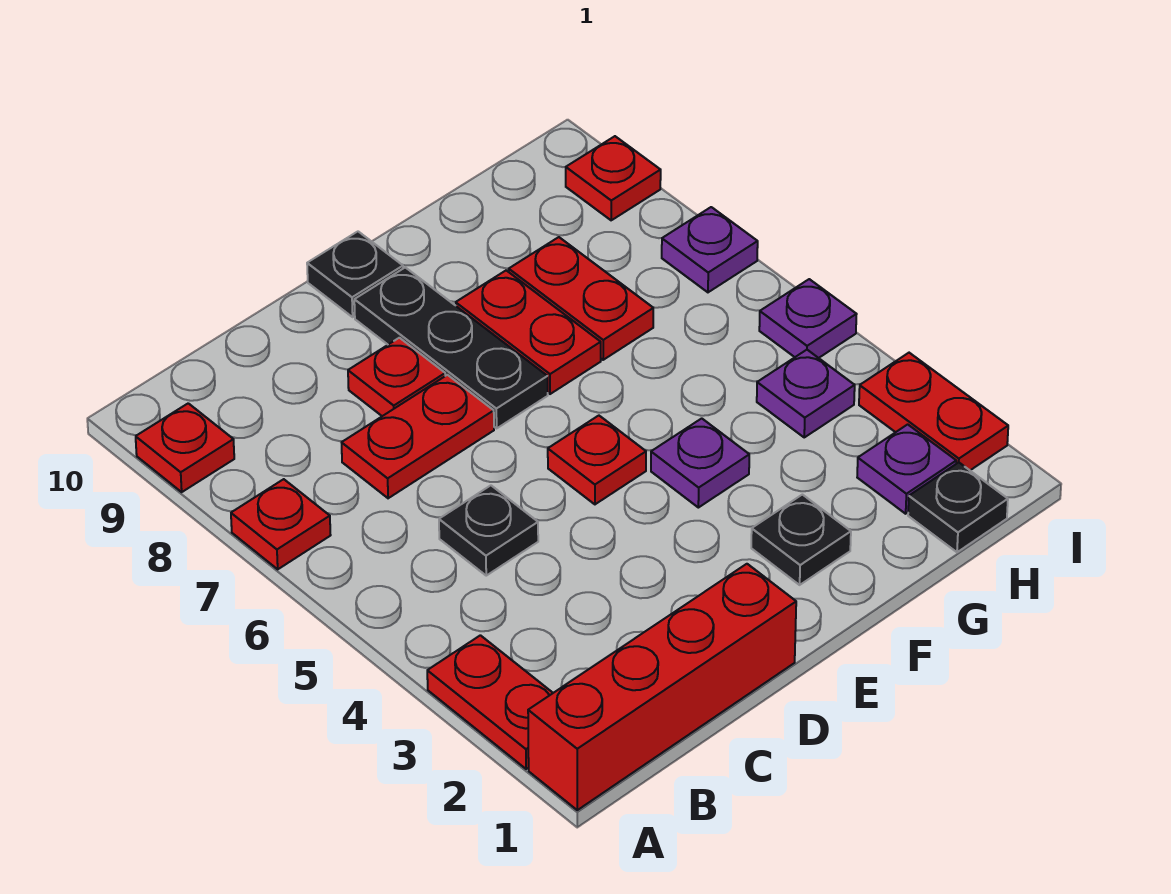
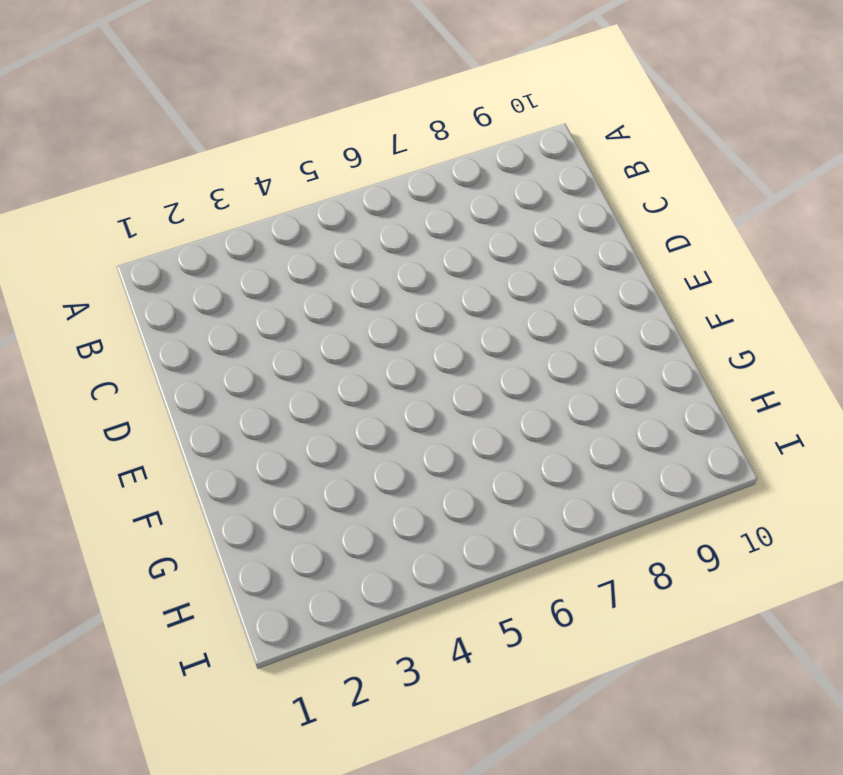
none -> red 1x4 brick [528,564,796,810]
none -> red 1x2 plate [427,635,553,769]
none -> red 1x1 plate [231,479,331,569]

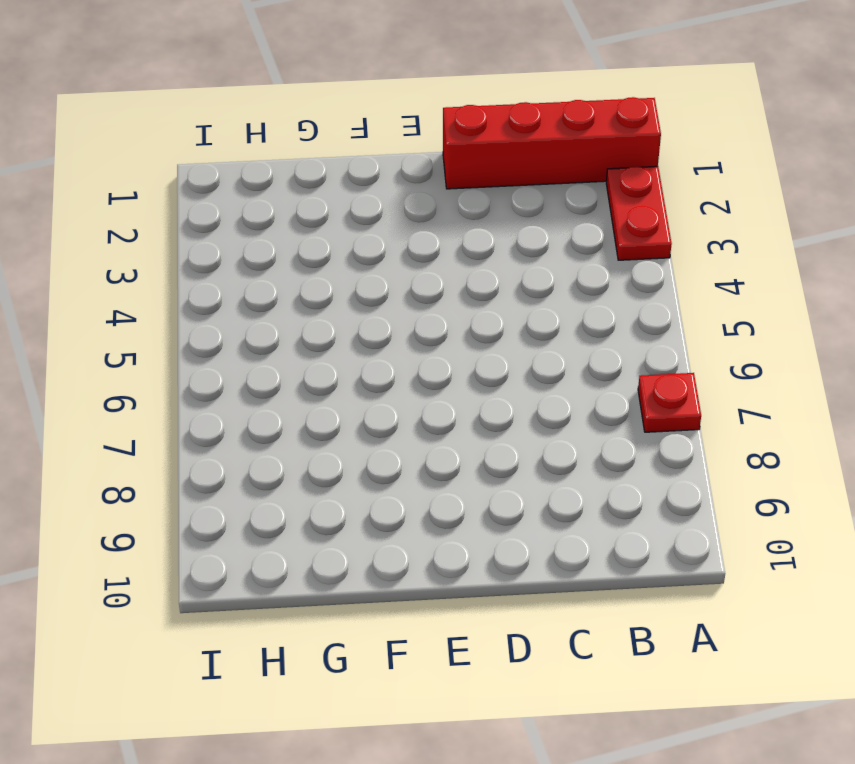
none -> red 1x1 plate [136,403,234,492]
none -> black 1x1 plate [439,485,538,576]
none -> red 1x2 plate [342,375,494,498]

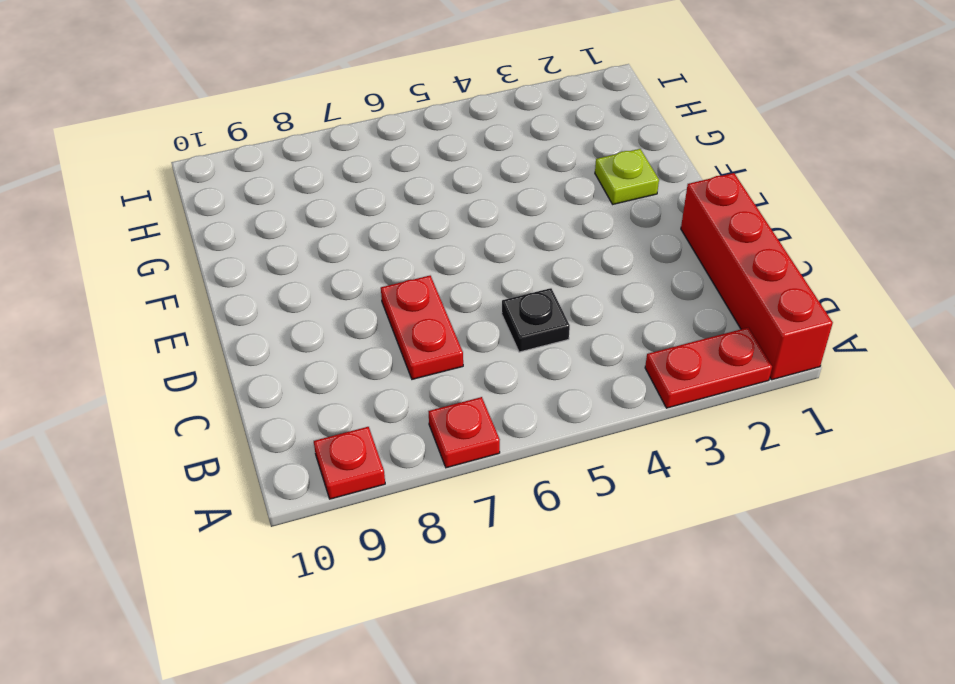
lime 1x1 plate [595,149,659,204] -> black 1x1 plate [751,495,851,585]
none -> red 1x1 plate [348,338,445,416]
none -> red 1x1 plate [548,416,646,504]
none -> black 1x3 plate [354,267,548,428]

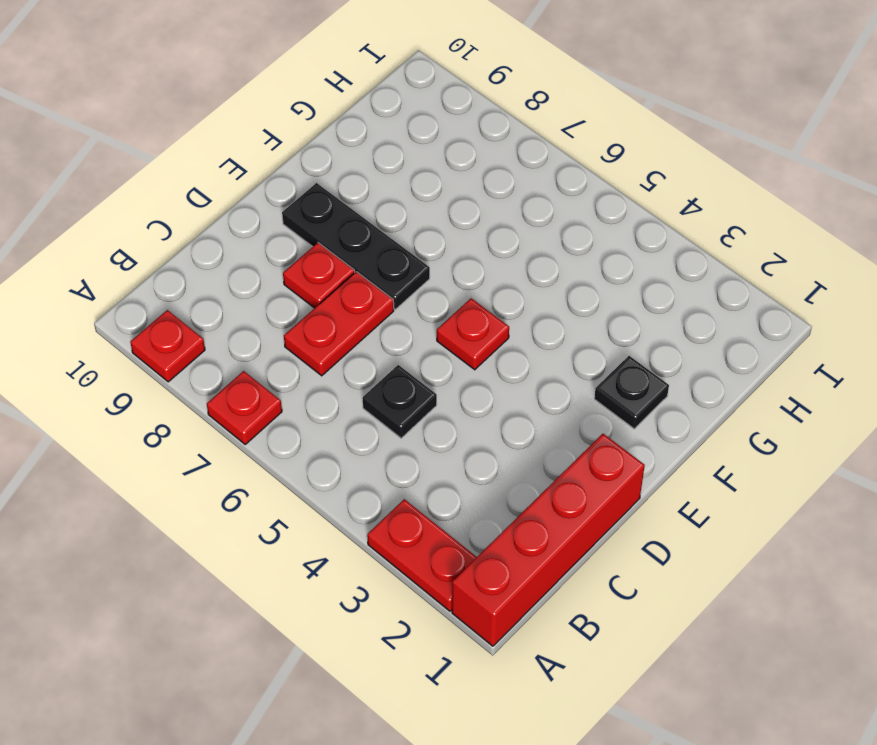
none -> black 1x1 plate [307,232,403,317]
none -> purple 1x1 plate [651,418,749,508]
none -> red 1x2 plate [456,270,601,394]

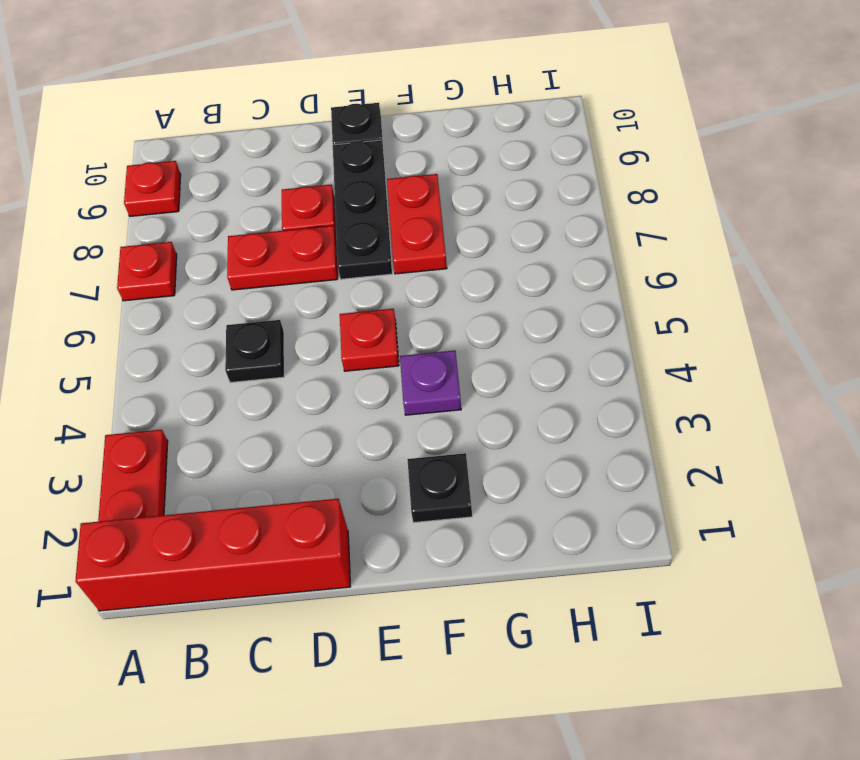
none -> red 1x2 plate [509,237,653,360]
none -> black 1x1 plate [908,462,1008,552]
none -> purple 1x1 plate [857,424,956,514]

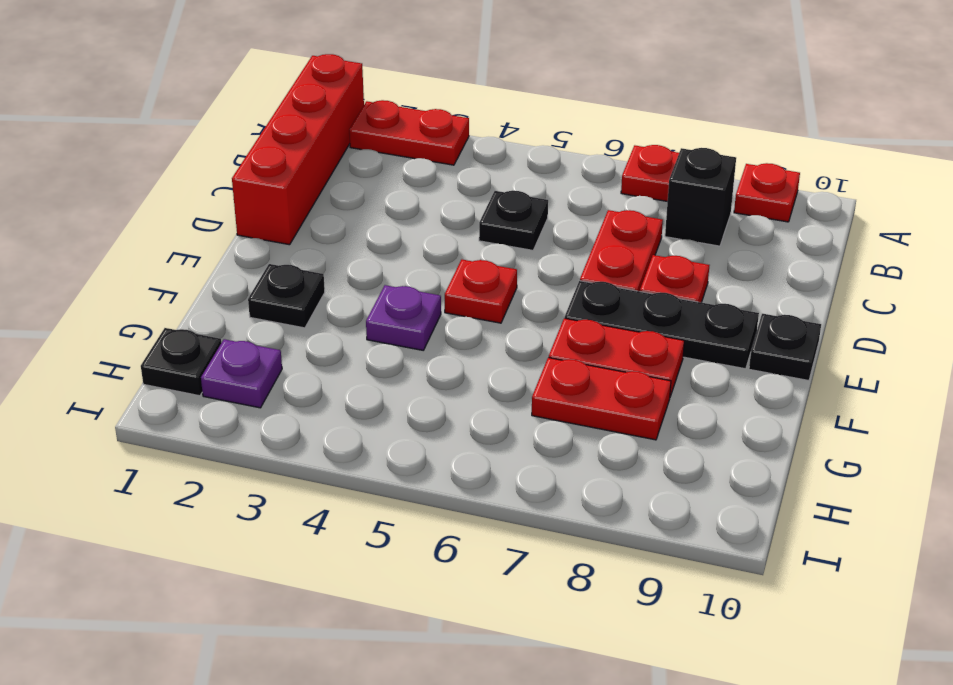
black 1x1 brick [665,148,736,246] -> none
none -> purple 1x1 plate [757,350,855,437]
none -> red 1x2 plate [859,353,1008,470]
none -> purple 1x1 plate [759,279,857,358]

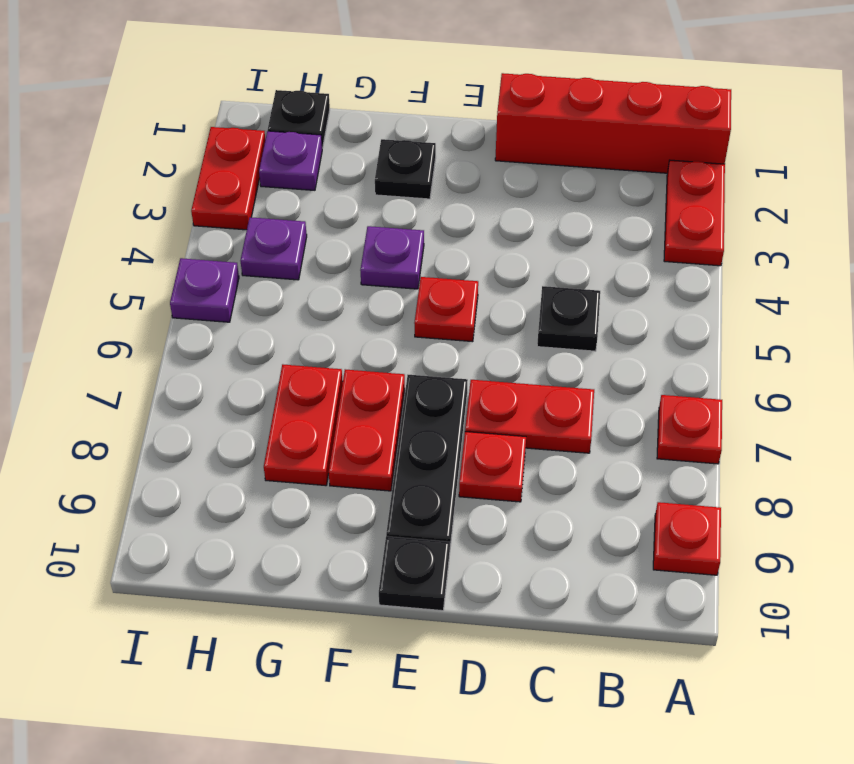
none -> purple 1x1 plate [662,207,758,292]
none -> red 1x1 plate [566,136,661,220]

